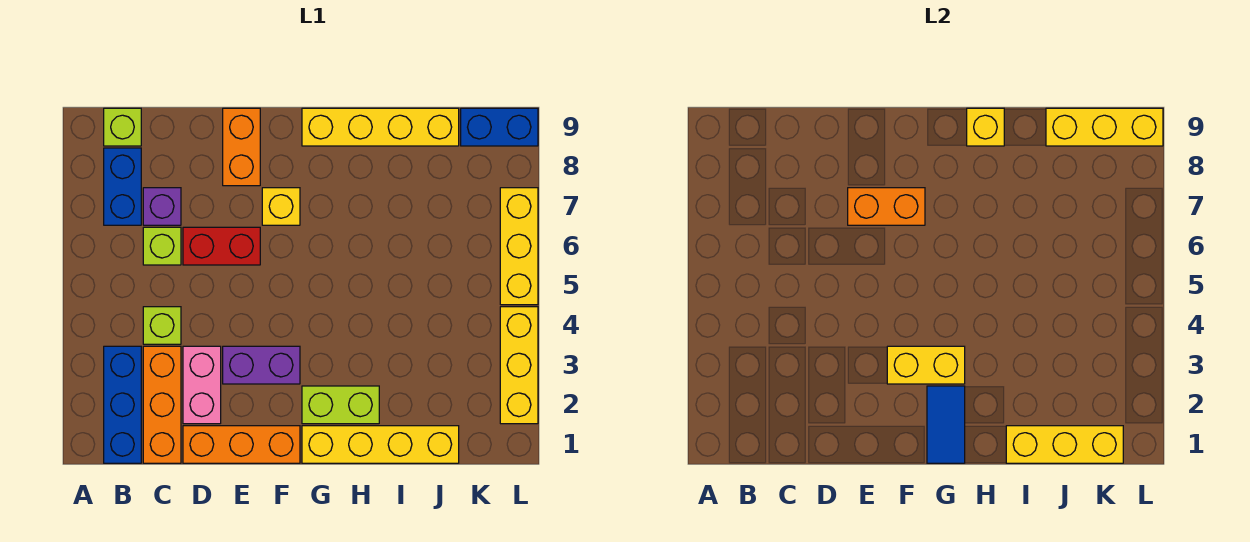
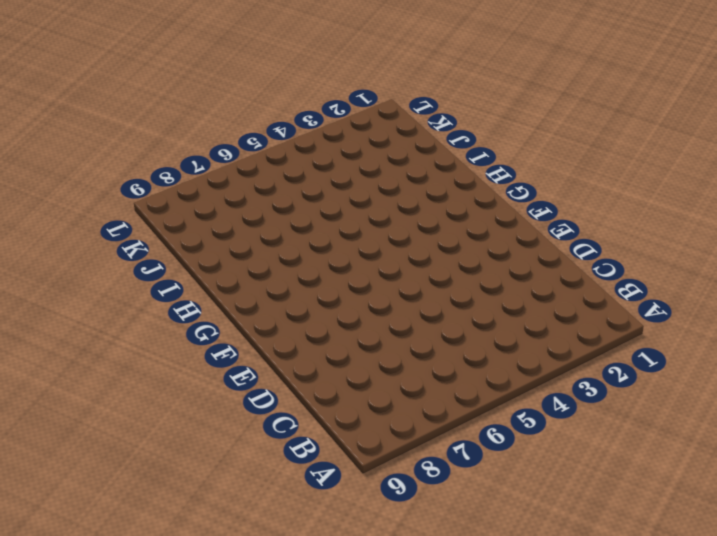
none -> blue 1x3 brick [104,346,141,463]
none -> blue 1x2 brick [104,148,141,225]
none -> lime 1x1 brick [104,108,141,146]

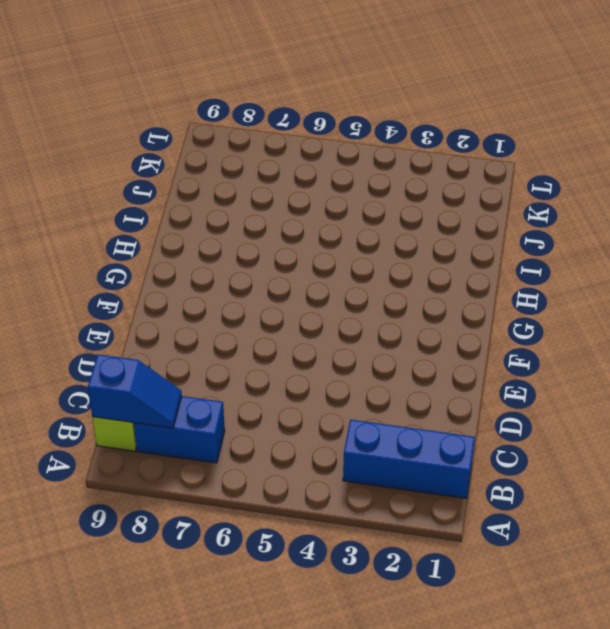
blue 1x2 slope [88,354,182,428] -> none
none -> orange 1x3 brick [143,346,181,463]
none -> lime 1x1 brick [143,307,181,344]
none -> lime 1x1 brick [143,227,181,265]

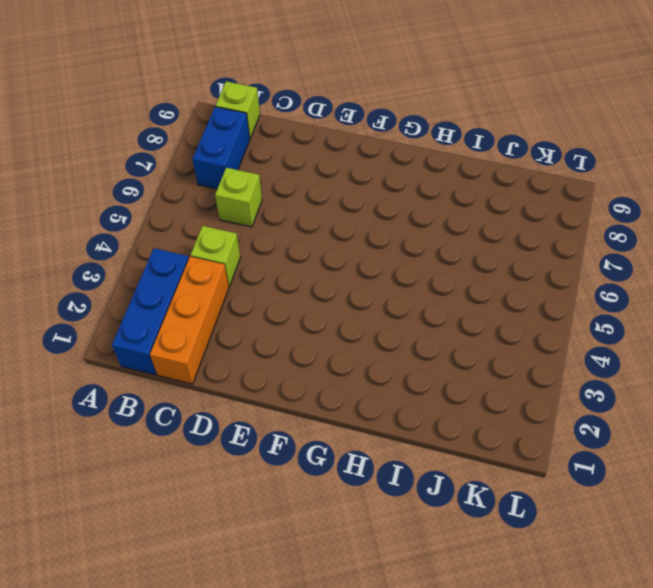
none -> purple 1x1 brick [143,188,181,225]
none -> orange 1x3 brick [183,426,300,463]
none -> pink 1x2 brick [183,346,221,424]

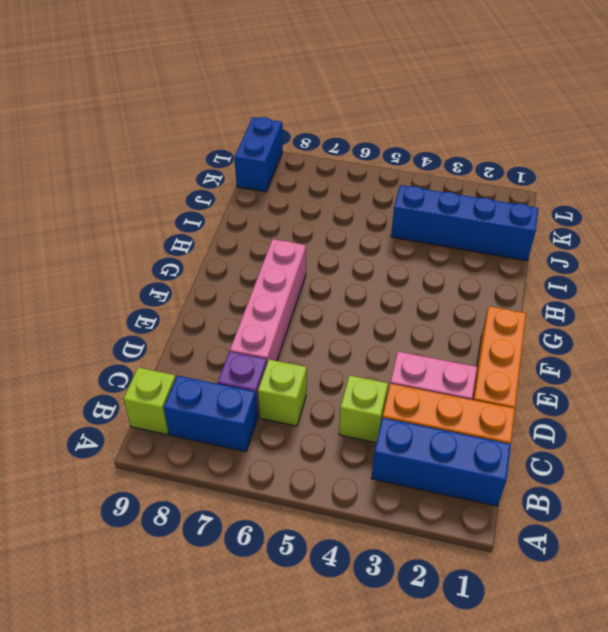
pink 1x4 brick [230,239,306,362] -> yellow 1x1 brick [262,188,300,225]
blue 1x4 brick [391,185,538,261] -> yellow 1x4 brick [302,426,459,463]
none -> red 1x2 brick [183,227,260,265]
none -> purple 1x2 brick [223,346,300,384]
none -> orange 1x2 brick [223,108,260,186]

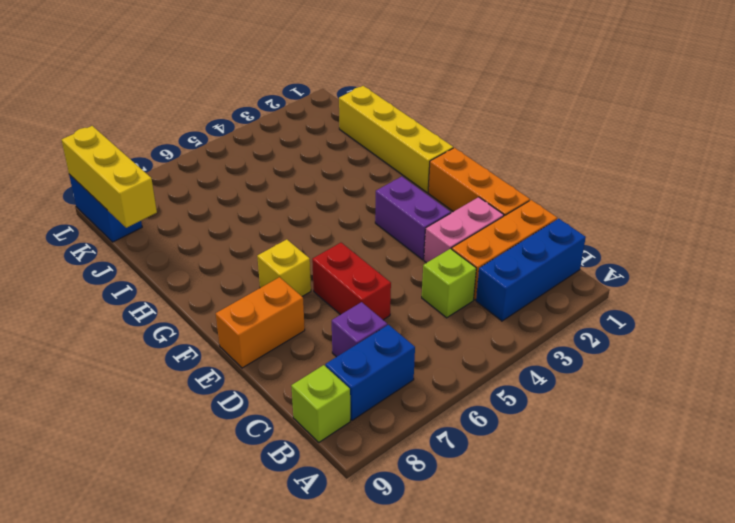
none -> lime 1x1 brick [143,227,181,265]
none -> lime 1x2 brick [302,386,379,424]
none -> yellow 1x4 brick [302,108,459,146]

